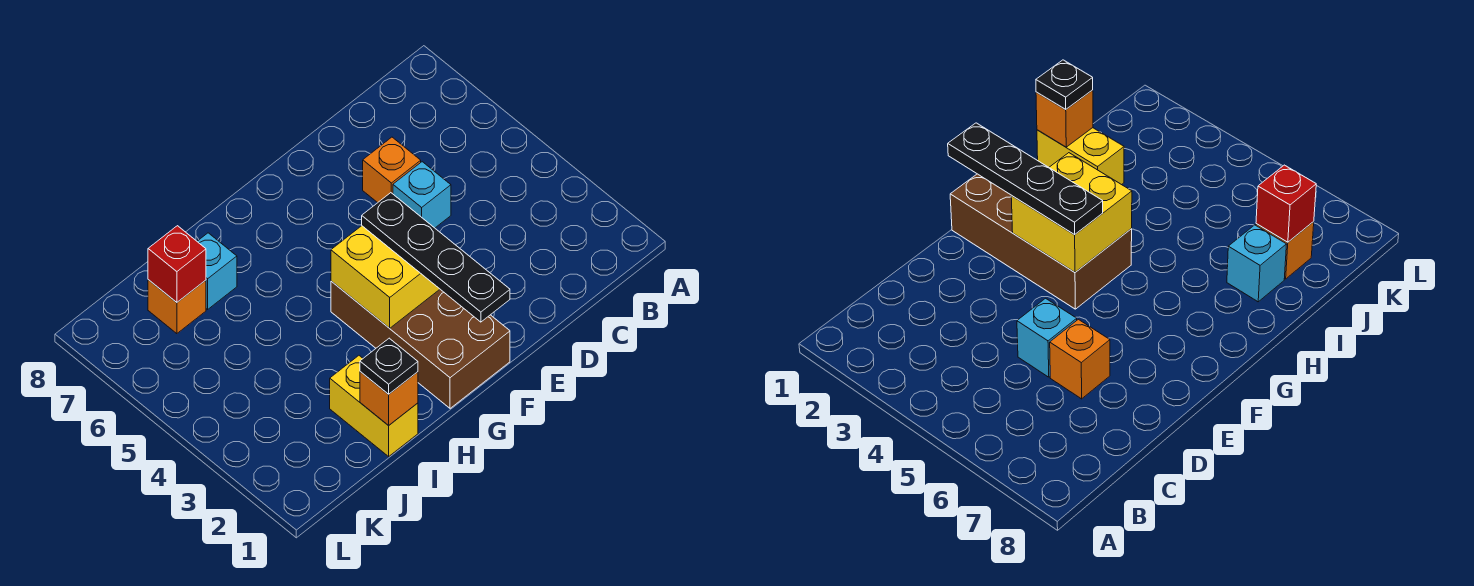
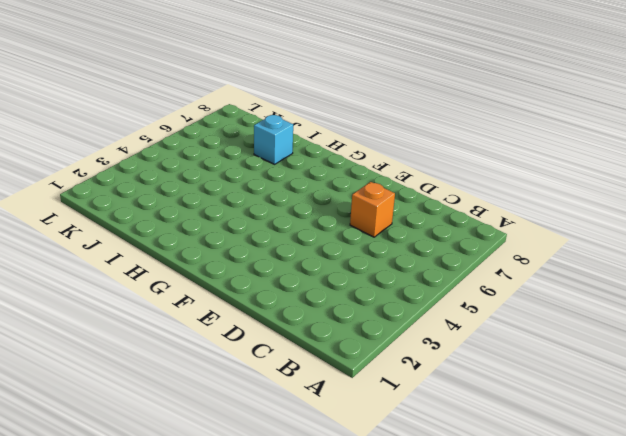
none -> cyan 1x1 brick [393,162,451,228]
none -> brown 2x4 brick [331,281,510,408]

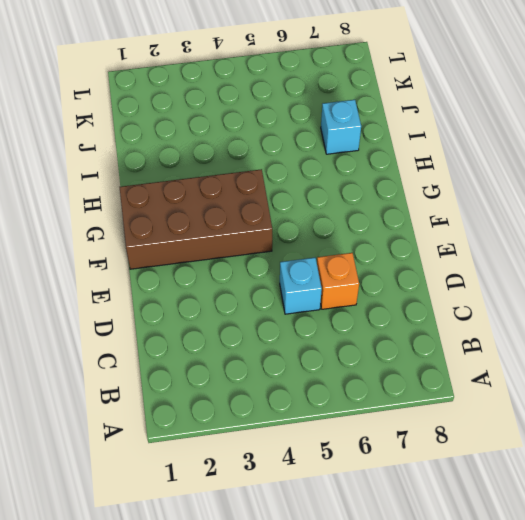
none -> yellow 1x2 brick [330,356,418,456]
none -> orange 1x1 brick [148,280,206,334]

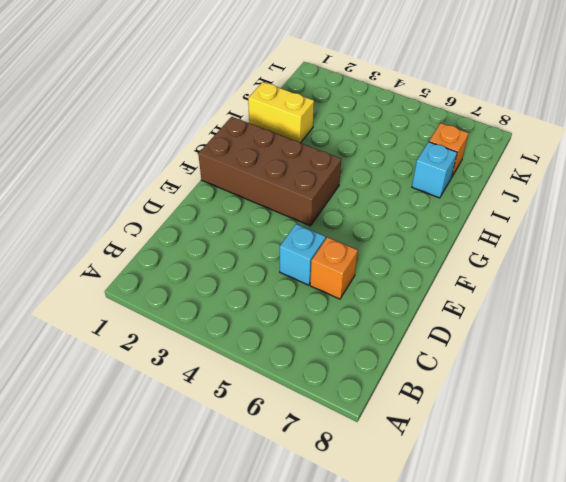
none -> yellow 2x2 brick [331,226,440,328]
none -> orange 1x1 brick [360,372,418,426]

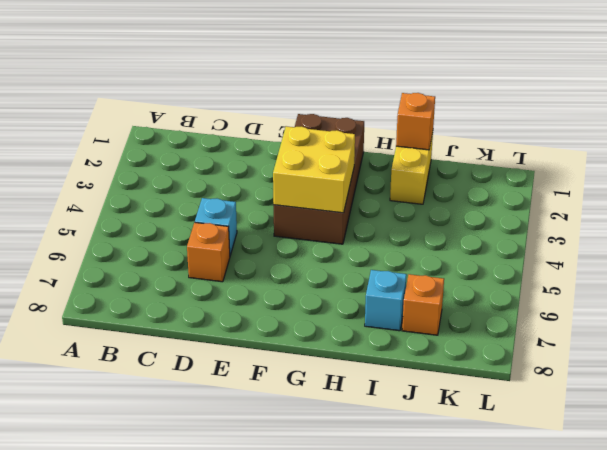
none -> red 1x1 brick [148,226,206,302]
none -> black 1x4 plate [362,193,510,322]

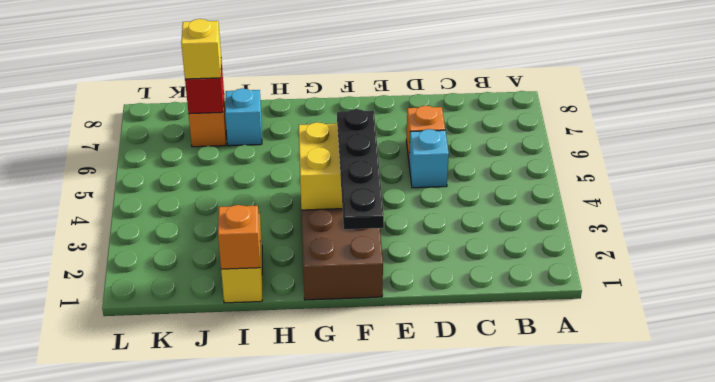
yellow 1x1 brick [181,19,221,79] -> none
none -> black 1x1 plate [360,338,418,394]

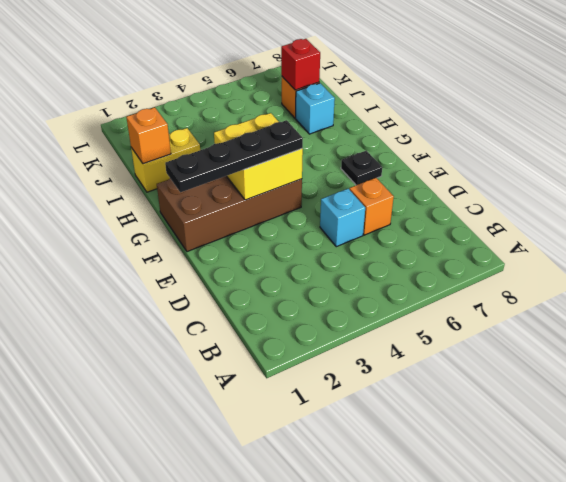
black 1x1 plate [341,151,382,185] -> black 1x1 plate moved to [360,338,418,394]

